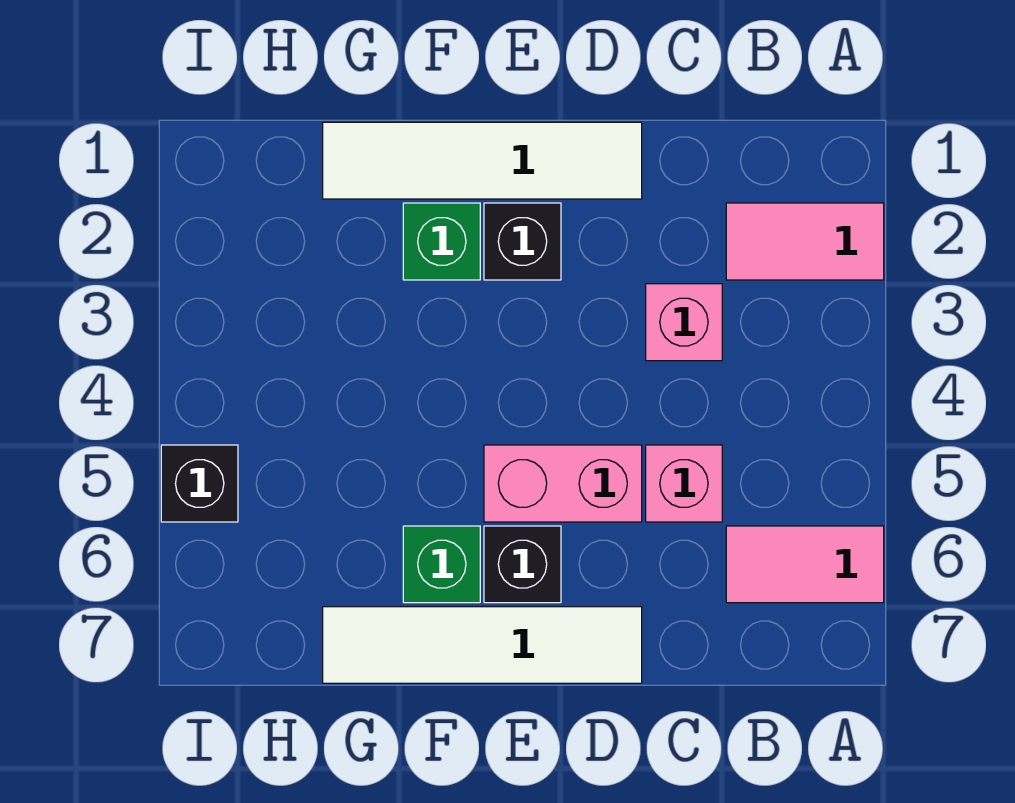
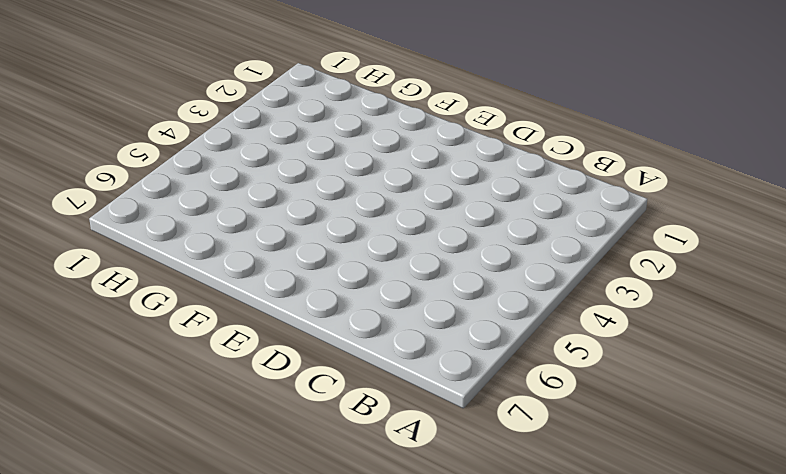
none -> pink 1x2 tile [726,203,884,280]
none -> pink 1x2 tile [726,526,884,603]
none -> pink 1x1 brick [646,284,722,361]

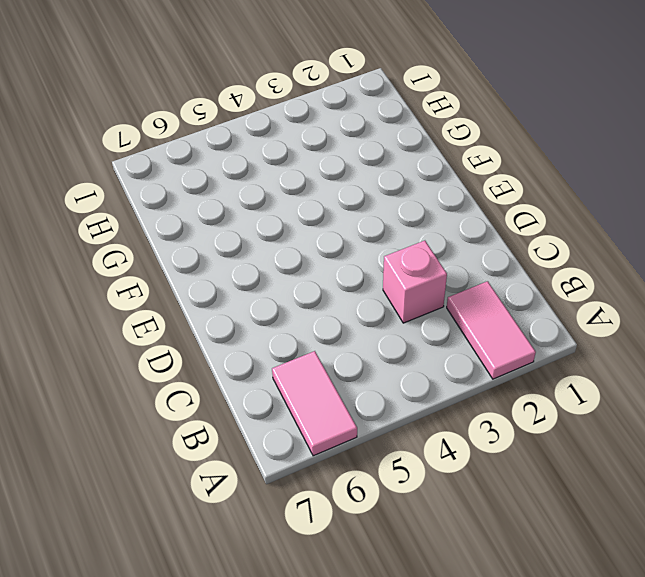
none -> pink 1x1 brick [646,445,722,522]
none -> white 1x4 tile [323,122,642,199]
none -> pink 1x2 brick [484,445,642,522]

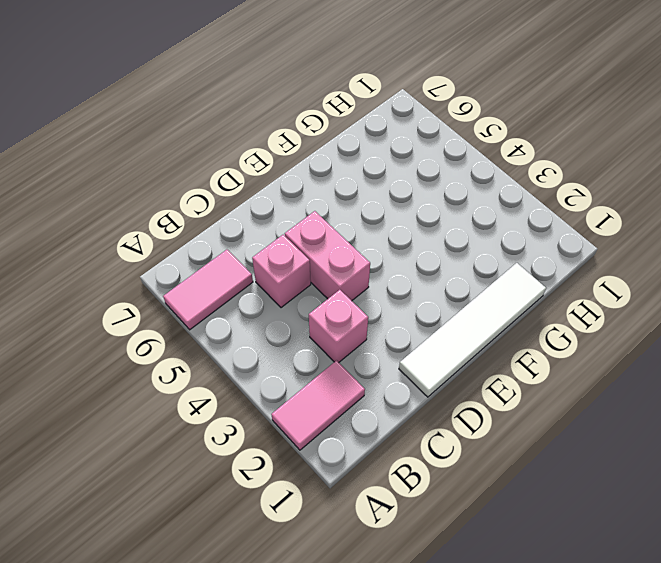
pink 1x2 brick [285,211,370,301] -> pink 1x2 brick turned to [484,445,642,522]
none -> white 1x4 tile [323,607,642,683]
none -> black 1x1 brick [484,203,561,280]
none -> black 1x1 brick [484,526,561,603]

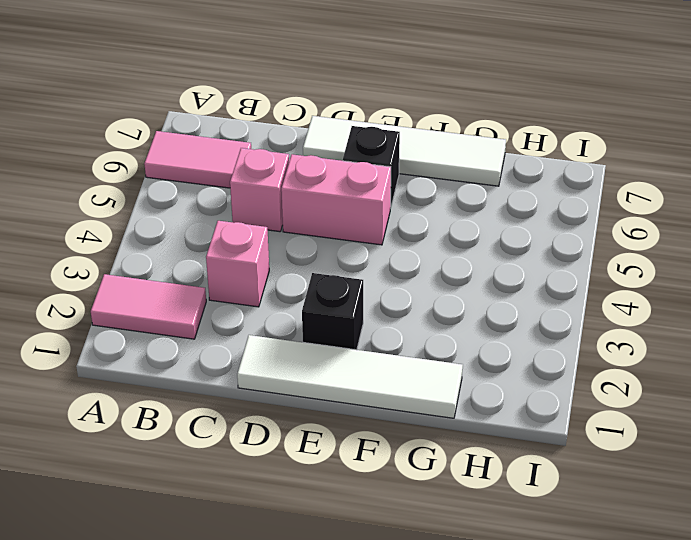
none -> green 1x1 brick [403,203,480,280]
none -> green 1x1 brick [403,526,480,603]
none -> black 1x1 brick [161,445,238,522]

